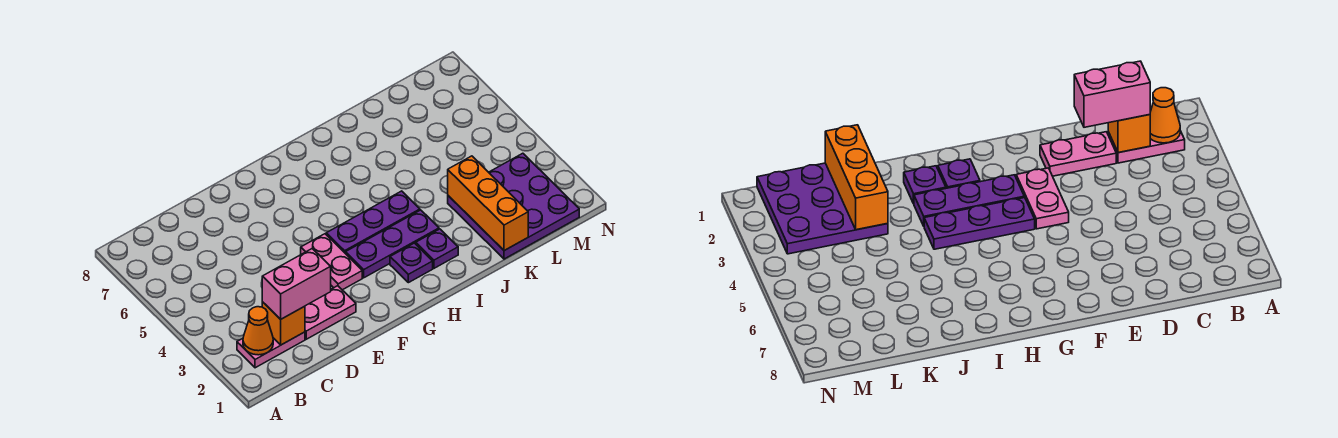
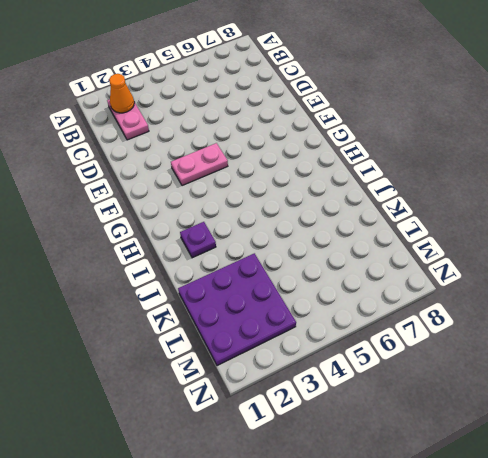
none -> pink 1x2 plate [305,286,356,339]
none -> purple 1x3 plate [345,210,439,278]
none -> purple 1x3 plate [326,191,420,253]

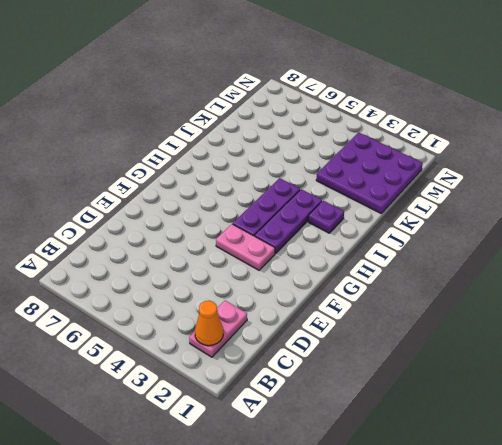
none -> pink 1x2 plate [305,286,356,339]
none -> purple 1x1 plate [390,243,433,283]
none -> orange 1x1 brick [262,302,305,345]

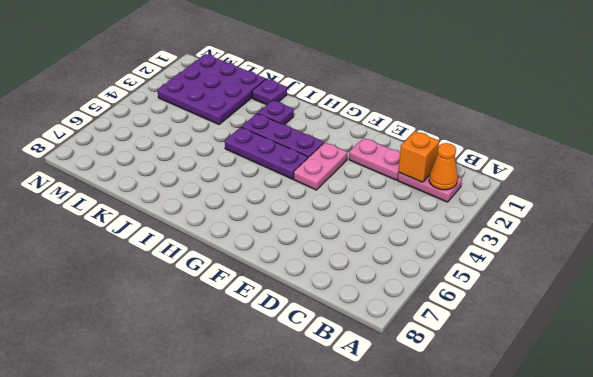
purple 1x1 plate [252,79,287,105] -> purple 1x1 plate moved to [390,243,433,283]
none -> orange 1x3 brick [448,156,528,251]
none -> pink 1x2 brick [262,249,331,319]

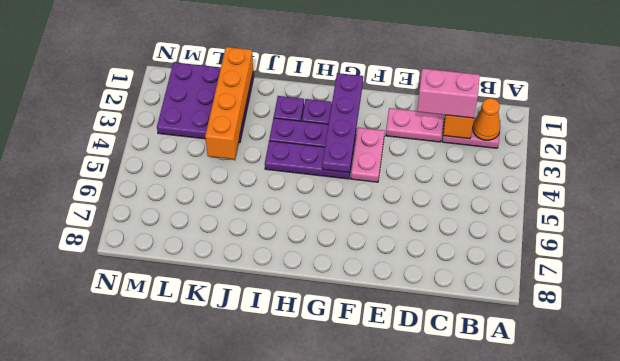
purple 1x4 plate [322,73,363,173] -> none
orange 1x4 brick [205,47,253,159] -> orange 1x3 brick [448,156,528,251]

